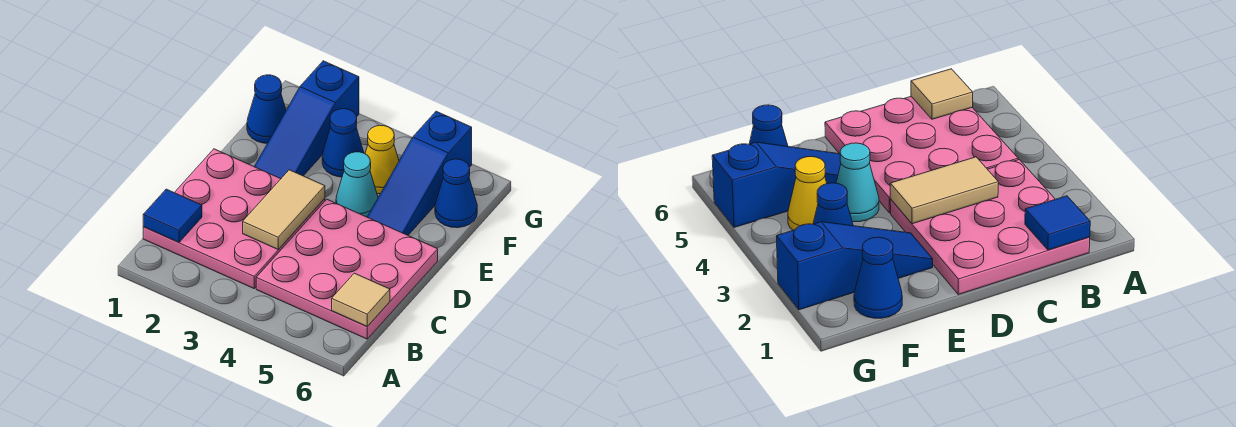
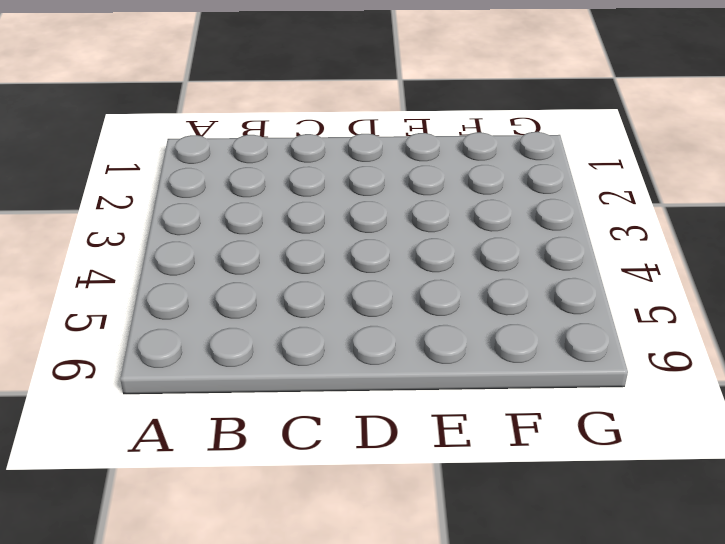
none -> pink 3x3 plate [143,149,325,288]
none -> pink 3x3 plate [256,199,438,339]
none -> blue 1x3 slope [254,61,359,179]

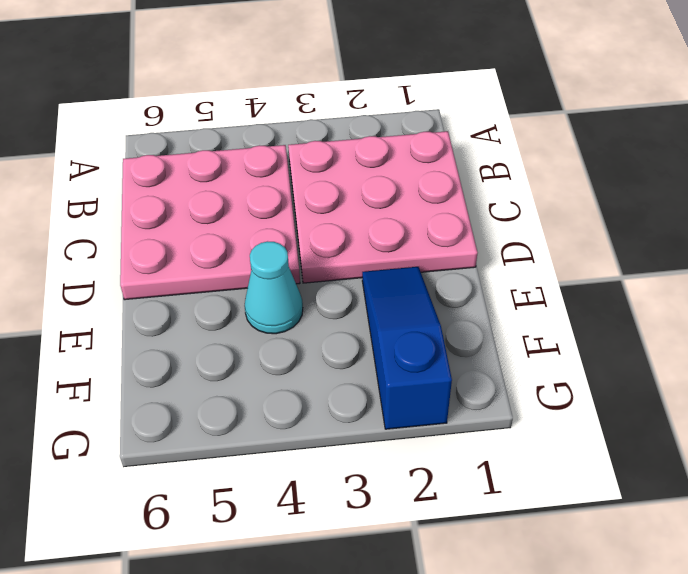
none -> blue 1x3 slope [368,111,472,235]
none -> blue 1x1 cone [247,75,286,143]
none -> blue 1x1 cone [322,109,364,177]

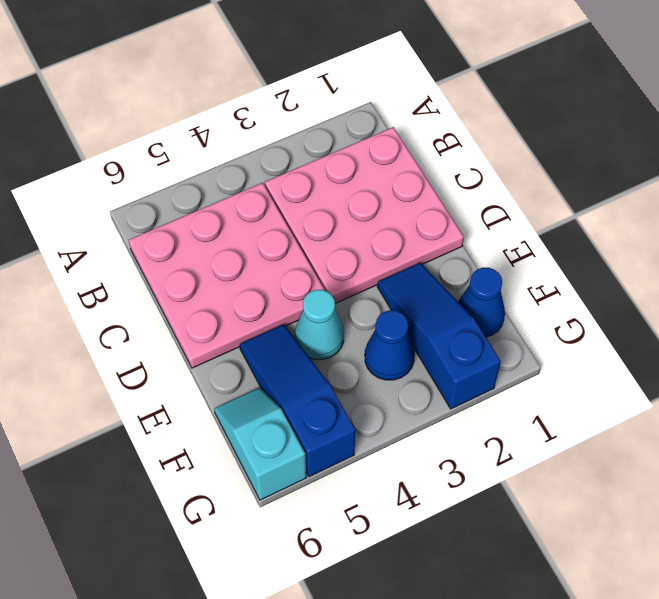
cyan 1x2 slope [214,387,306,500] -> blue 1x1 cone [435,159,477,228]
none -> yellow 1x1 cone [365,125,399,194]
none -> blue 1x1 tile [143,189,202,242]
none -> tan 1x1 tile [332,273,390,326]

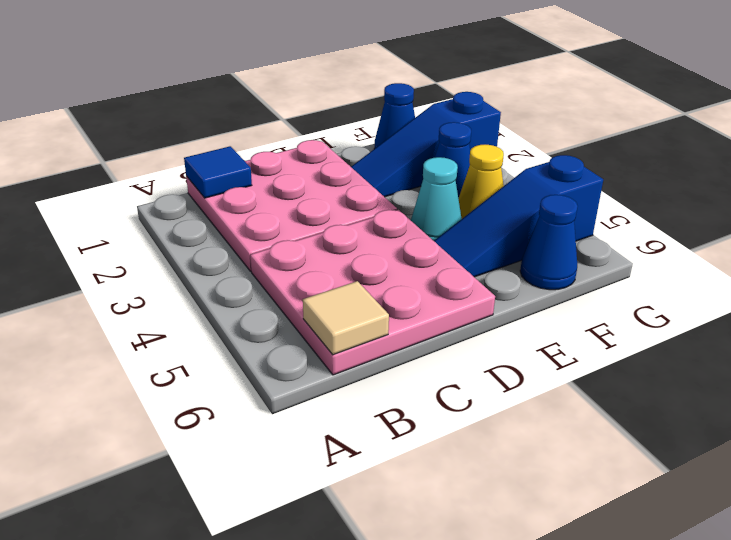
none -> tan 1x2 tile [243,170,325,249]

